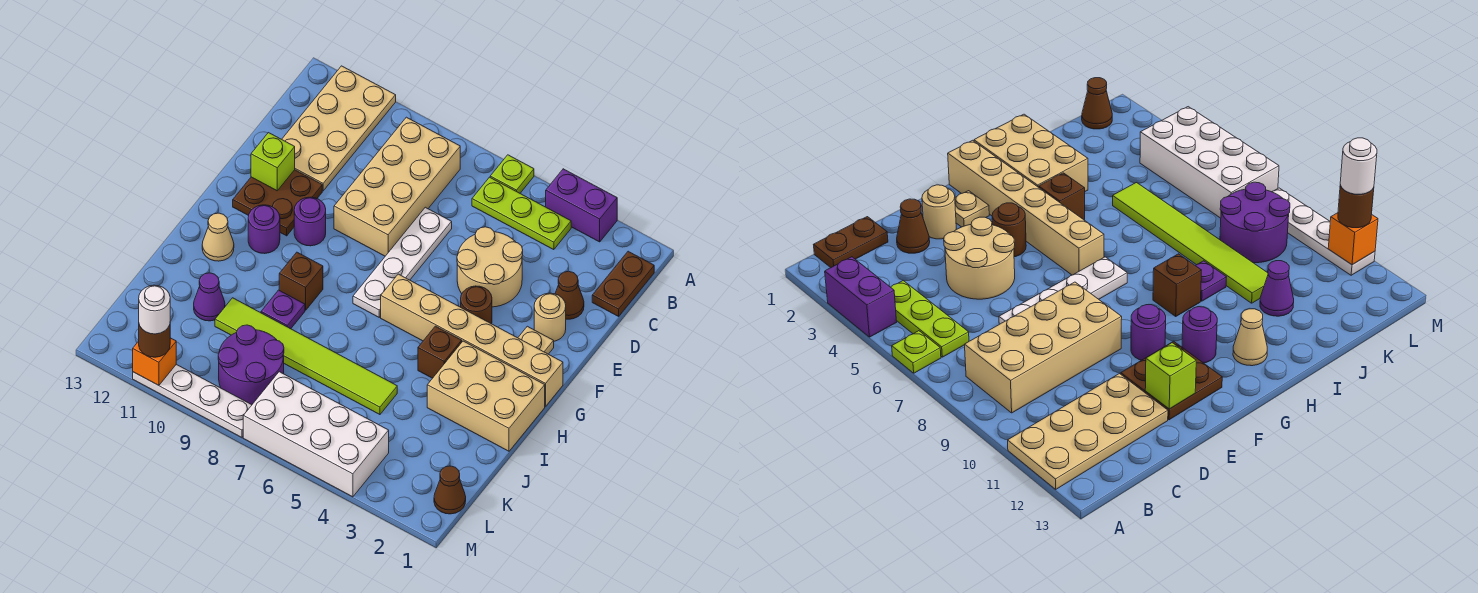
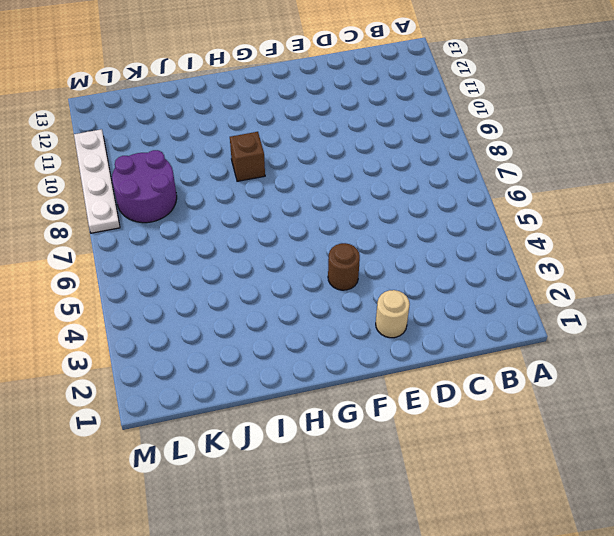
none -> purple 1x2 brick [546,169,617,242]
none -> lime 1x1 plate [490,155,534,193]
none -> tan 2x4 plate [282,66,396,191]
none -> brown 1x2 plate [592,251,654,316]

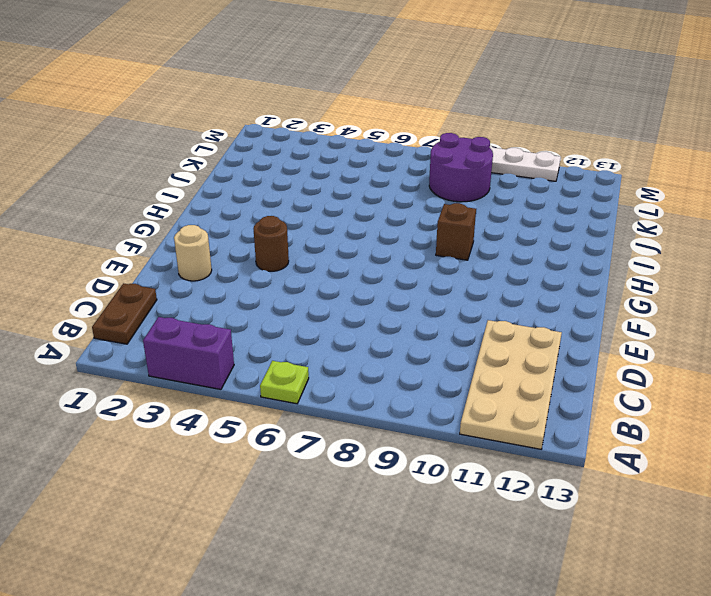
none -> lime 1x3 plate [472,177,571,250]
none -> tan 2x4 brick [334,117,460,256]
none -> brown 1x1 cone [555,271,584,319]
none -> tan 2x2 round brick [457,227,523,307]

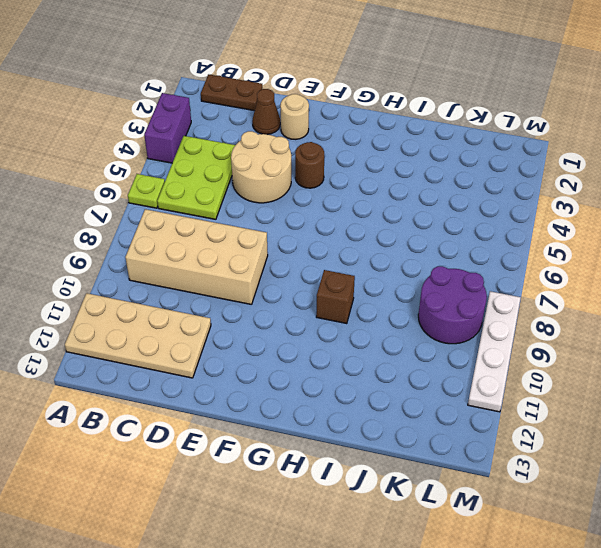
lime 2x3 plate [157,136,235,219] -> lime 1x3 plate [472,177,571,250]
none -> white 1x4 plate [353,207,452,317]
none -> brown 2x2 plate [233,170,322,236]
none -> tan 1x1 plate [518,326,554,354]
none -> purple 1x1 round brick [294,197,326,246]

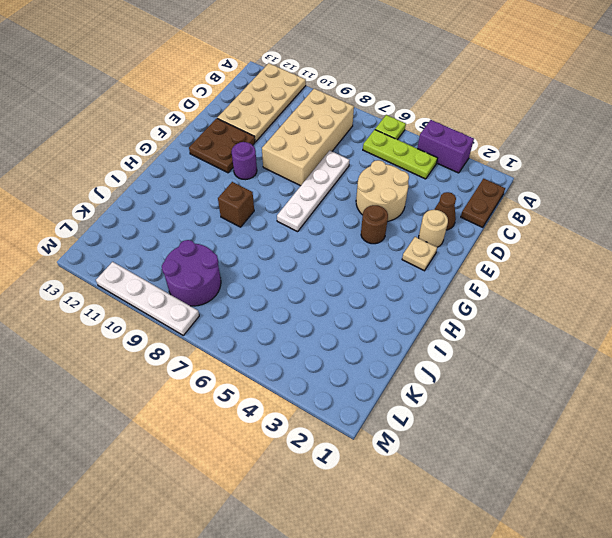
none -> tan 1x6 brick [381,274,563,406]
none -> purple 1x1 round brick [248,205,280,254]
none -> tan 2x3 brick [427,341,545,451]
none -> brown 1x1 brick [418,326,462,378]

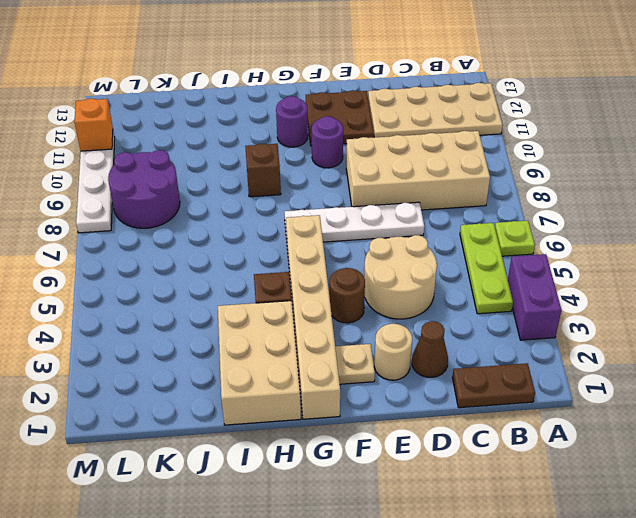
none -> tan 1x1 cone [202,213,234,261]
none -> purple 1x1 plate [261,290,305,329]
none -> lime 1x6 tile [215,298,397,415]
none -> purple 1x1 cone [194,273,225,321]

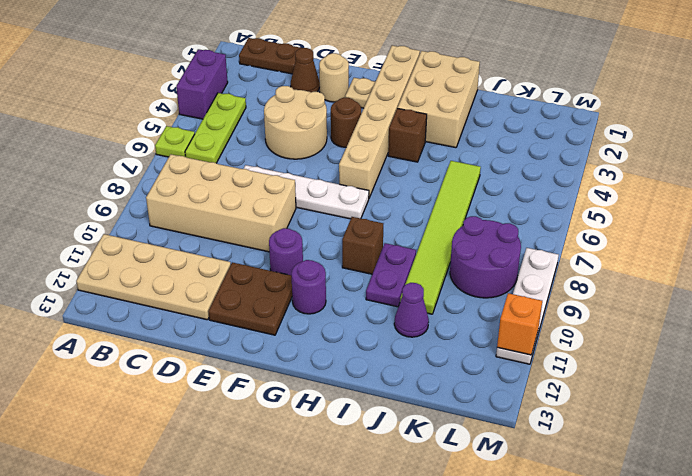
purple 1x2 plate [366,243,416,307] -> purple 1x1 plate [261,290,305,329]
none -> tan 1x1 cone [202,213,234,261]
none -> brown 1x1 cone [434,466,466,514]
none -> white 2x4 brick [243,372,389,497]
none -> lime 1x1 brick [251,133,295,191]

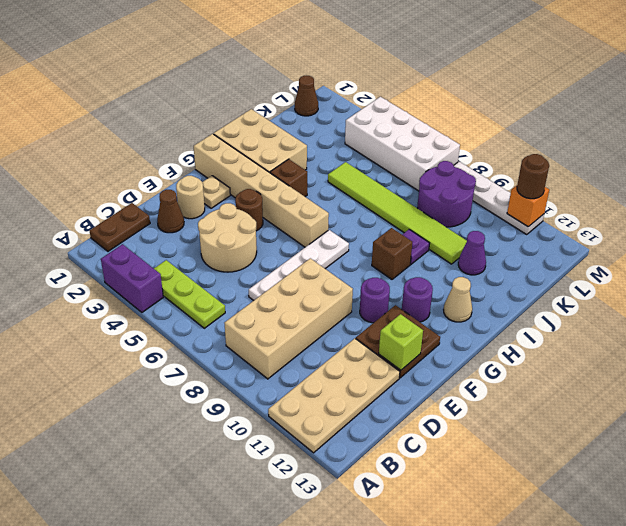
none -> lime 1x1 plate [490,155,534,193]
none -> white 1x1 round brick [139,285,170,334]

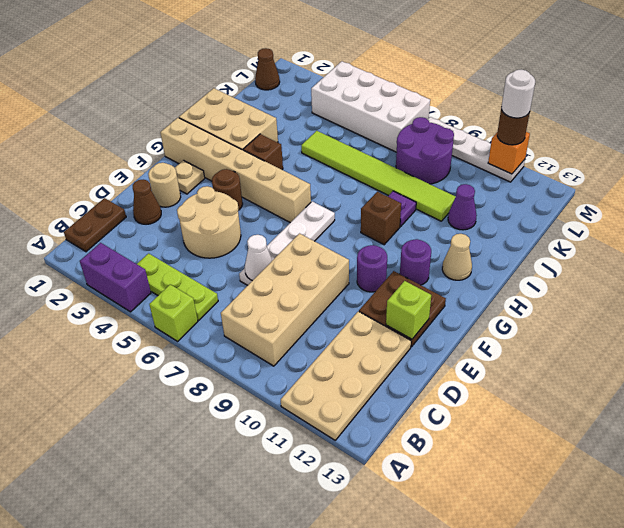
lime 1x1 brick [149,284,198,341] -> lime 1x1 plate [490,155,534,193]
white 1x1 cone [245,235,272,281] -> none

